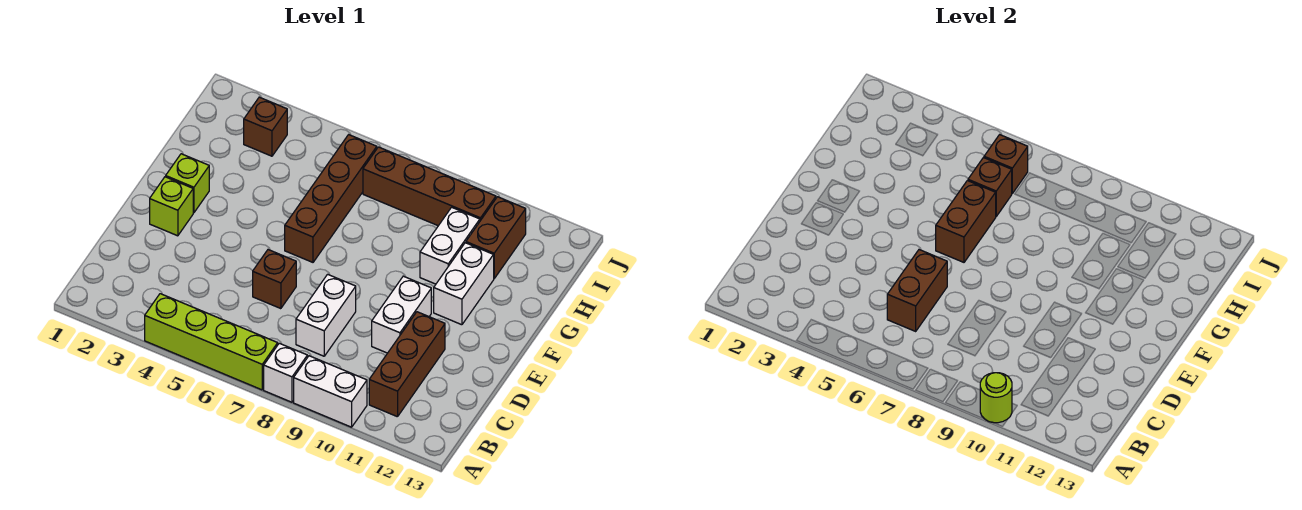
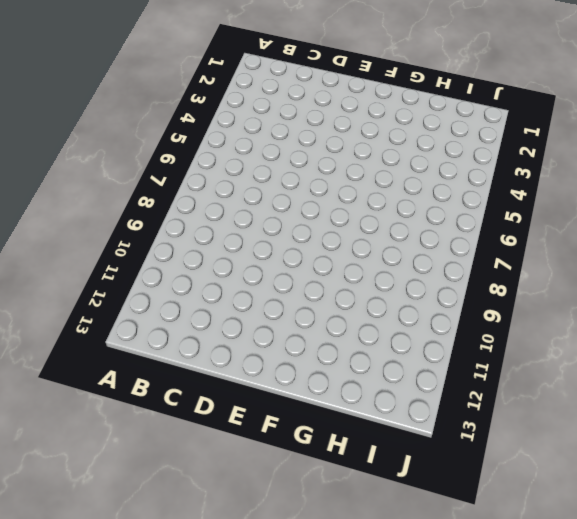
none -> lime 1x4 brick [145,294,278,390]
none -> white 1x1 brick [264,343,307,402]
none -> white 1x2 brick [294,356,367,427]

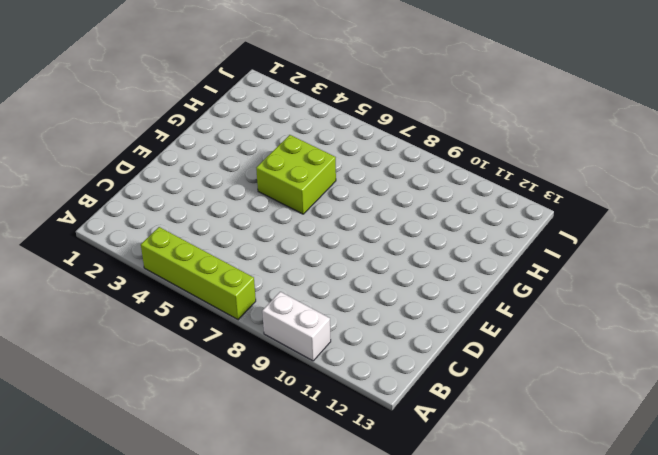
lime 2x2 brick [256,135,336,214] -> brown 1x4 brick [285,135,377,262]
none -> white 1x1 brick [264,343,307,402]
none -> brown 1x3 brick [369,312,445,417]
none -> white 1x2 brick [296,274,356,356]

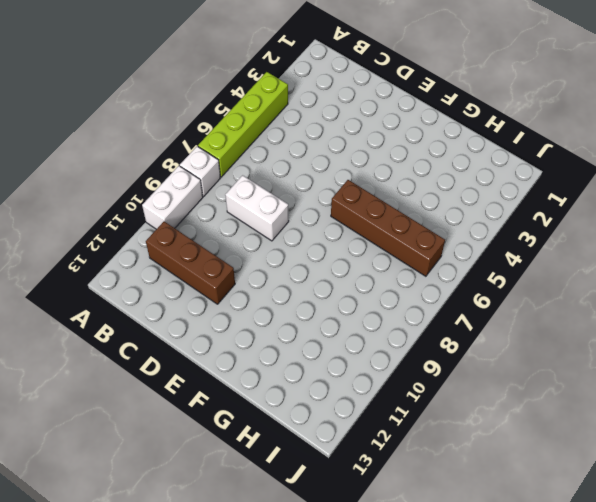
none -> brown 1x1 brick [253,250,296,309]
none -> white 1x2 brick [372,276,431,353]
none -> lime 1x1 brick [150,177,193,236]

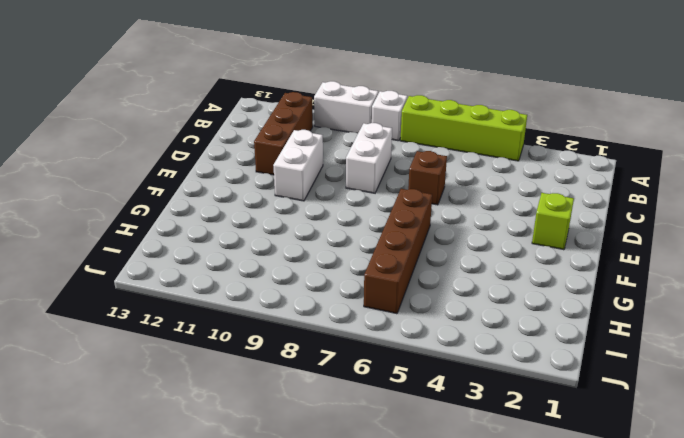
none -> lime 1x1 brick [166,154,209,213]
none -> white 1x2 brick [434,243,494,325]
none -> white 1x2 brick [420,207,480,284]

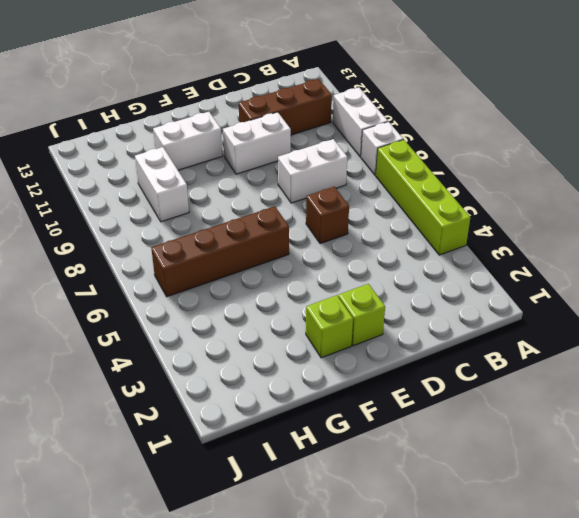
white 1x2 brick [135,147,189,222] -> white 1x2 brick turned to [420,207,480,284]
none -> brown 1x2 brick [466,197,526,278]
none -> brown 1x1 brick [244,97,287,156]
none -> brown 1x4 brick [363,147,496,226]

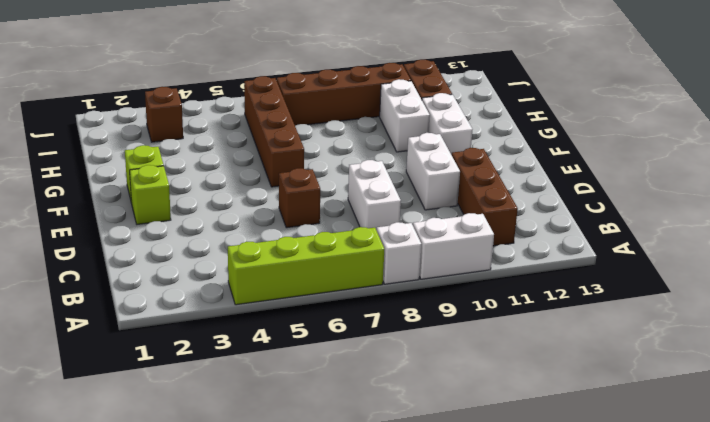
none -> lime 1x1 round brick [980,373,1012,423]
none -> brown 1x2 brick [887,250,947,331]
none -> brown 1x2 brick [936,181,996,262]

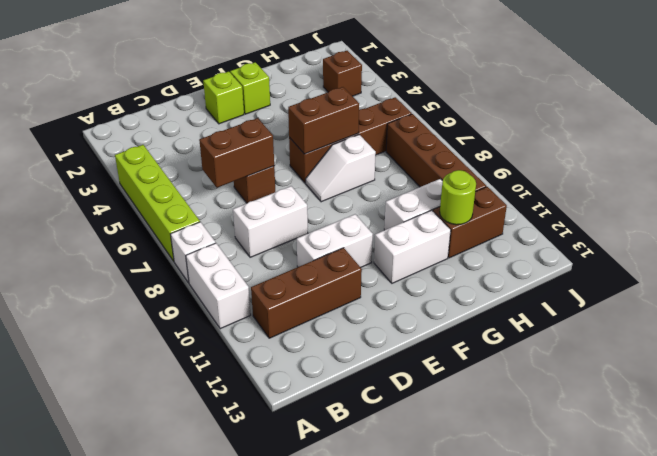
white 1x2 slope [306,135,376,202] -> none
lime 1x1 round brick [440,170,476,225] -> lime 1x1 round brick moved to [980,373,1012,423]
none -> brown 1x1 brick [968,158,1012,216]
none -> brown 1x1 brick [984,135,1028,193]

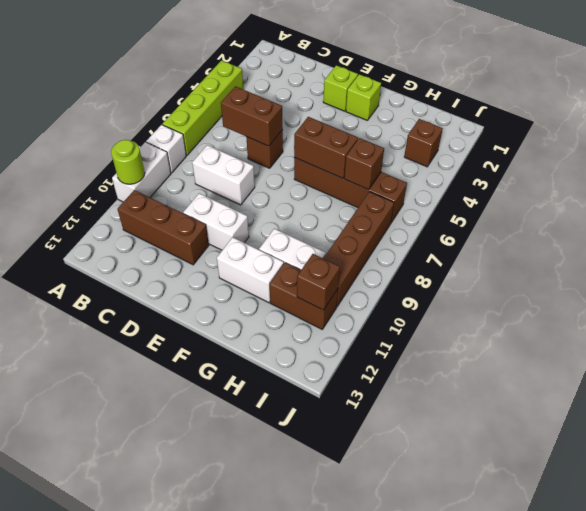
brown 1x1 brick [297,254,340,310] -> brown 1x1 brick moved to [984,135,1028,193]

